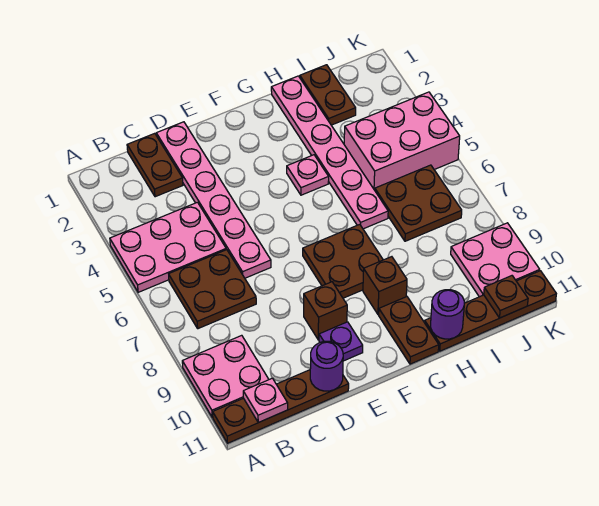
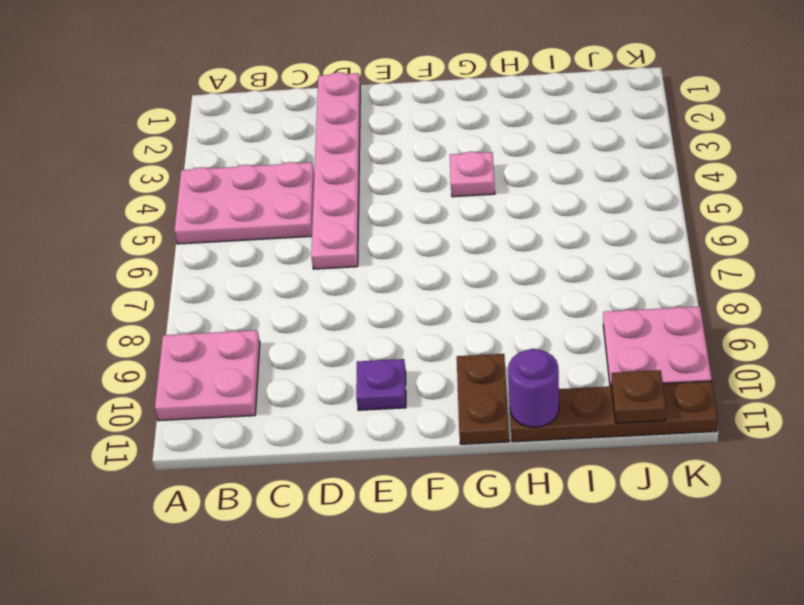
none -> brown 1x4 plate [213,370,349,443]
none -> brown 2x2 plate [169,250,256,329]
none -> brown 1x2 plate [127,133,183,197]

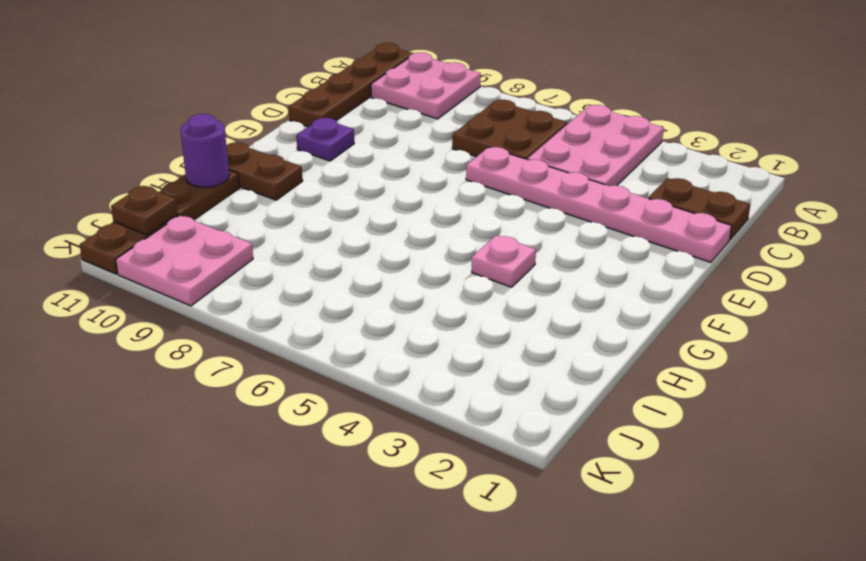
none -> brown 1x1 brick [304,282,347,340]
none -> brown 2x2 plate [303,224,383,298]
none -> brown 1x1 brick [363,257,407,314]

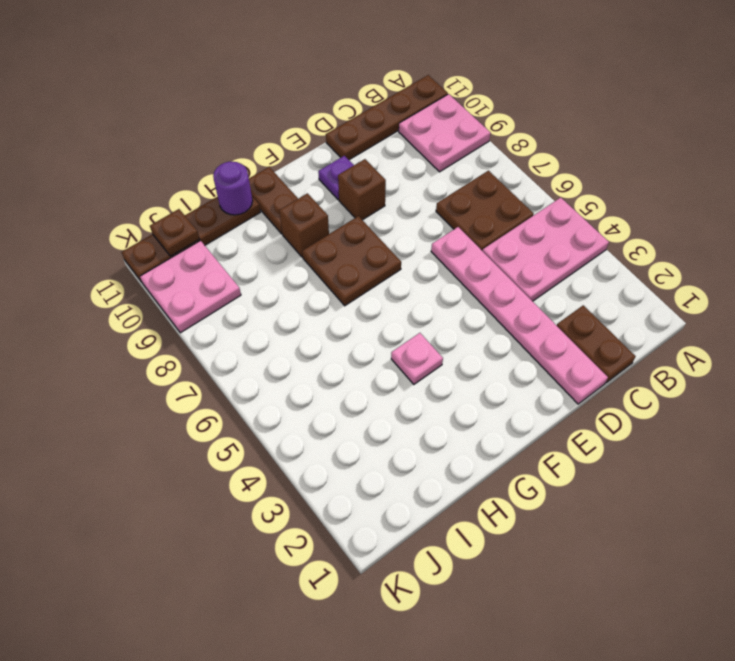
none -> pink 1x6 plate [271,76,388,229]
none -> brown 1x2 plate [300,65,356,125]
none -> pink 2x3 brick [344,92,460,190]

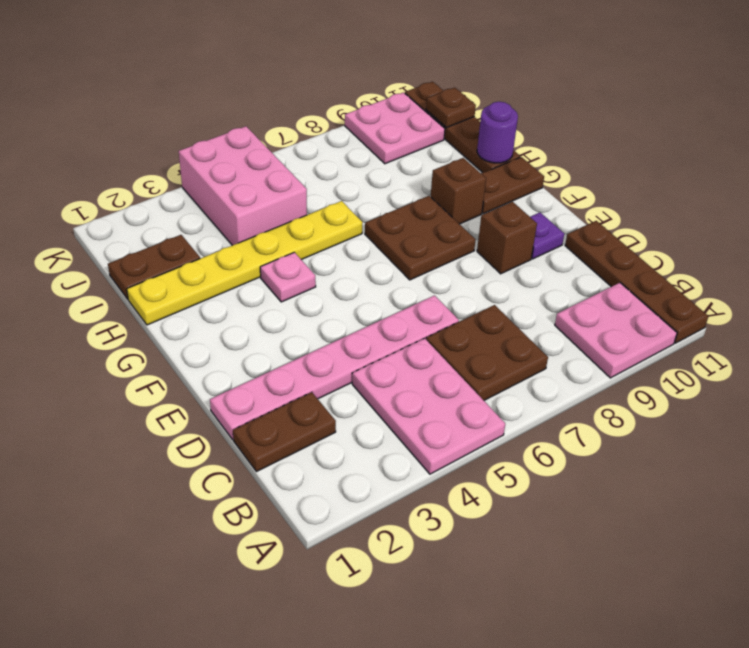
yellow 1x6 plate [127,201,363,325] -> pink 1x6 plate [271,76,388,229]
none -> brown 2x2 plate [375,165,462,241]
none -> pink 1x1 plate [243,378,288,423]
none -> purple 1x1 round brick [310,341,343,391]

